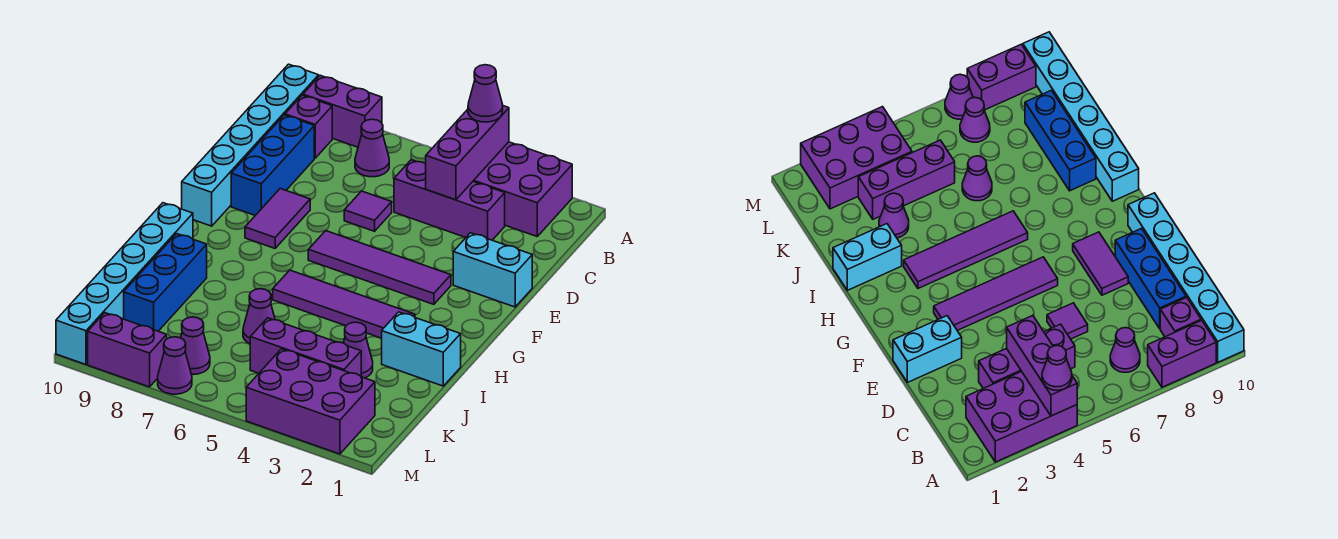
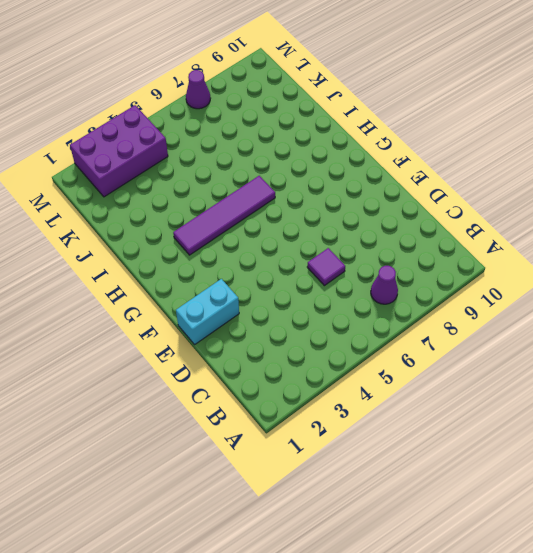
none -> purple 2x3 brick [473,142,572,236]
none -> purple 1x2 brick [303,75,382,147]
none -> cyan 1x6 brick [182,64,319,226]

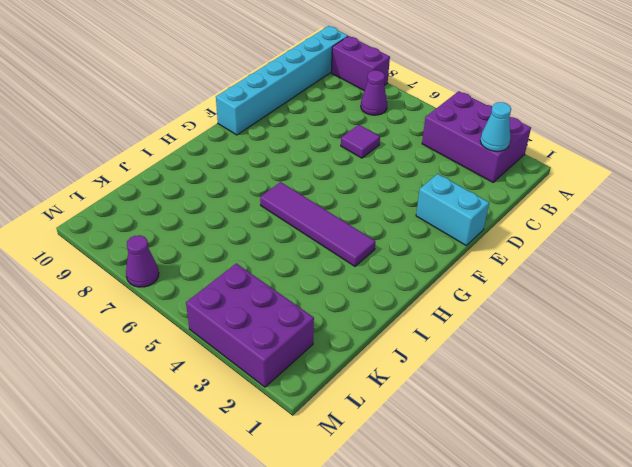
cyan 1x1 cone [480,102,511,151] -> none
none -> purple 1x1 brick [285,95,332,158]
none -> purple 1x3 brick [394,160,505,240]
none -> blue 1x3 brick [231,115,314,215]

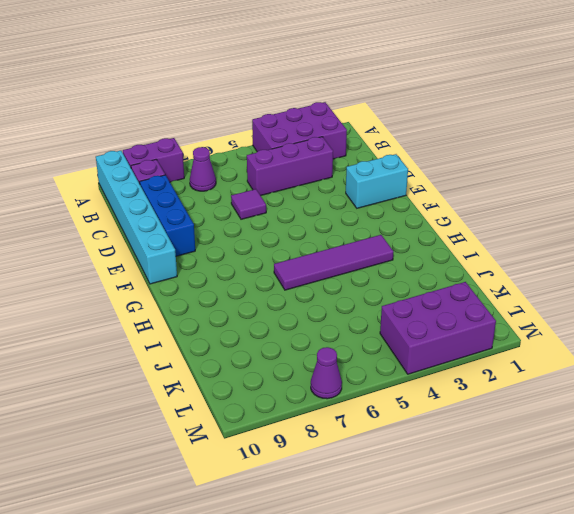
none -> purple 1x2 tile [245,189,310,248]
none -> purple 1x4 tile [308,231,451,304]
none -> cyan 1x6 brick [56,203,193,364]

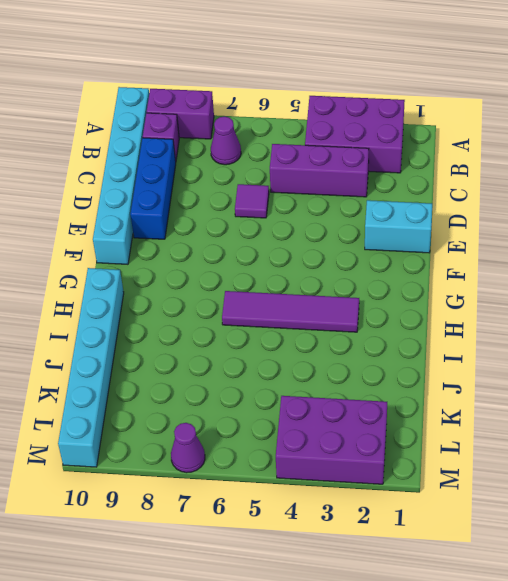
none -> purple 1x2 tile [245,189,310,248]
none -> purple 1x4 tile [308,231,451,304]
none -> cyan 1x2 brick [382,312,461,386]

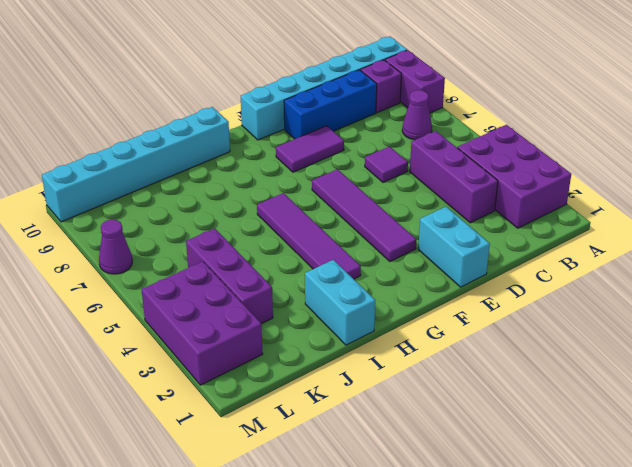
none -> blue 1x3 brick [124,234,207,331]
none -> purple 1x1 cone [344,322,373,378]
none -> purple 1x1 cone [243,289,275,344]

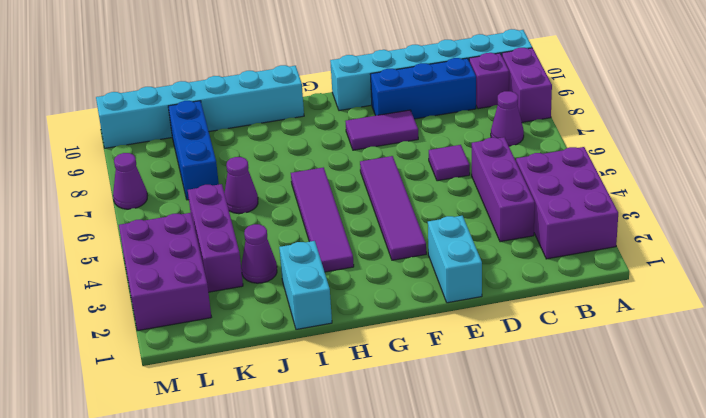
blue 1x3 brick [168,101,219,200] -> blue 1x3 brick turned to [124,234,207,331]
none -> purple 1x1 cone [181,317,210,374]
none -> purple 1x2 brick [88,313,167,387]
none -> purple 1x3 brick [426,106,509,200]

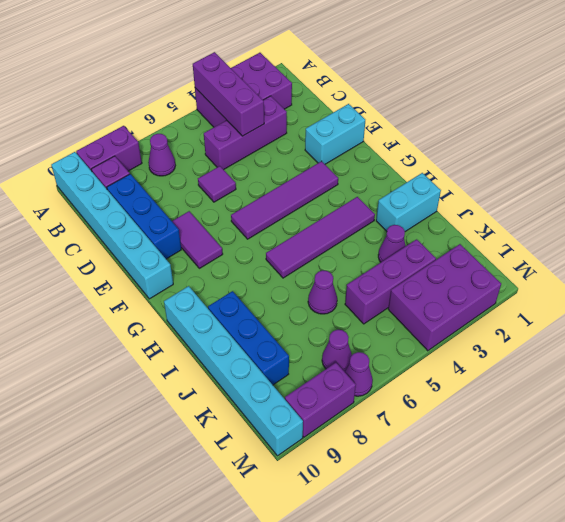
none -> purple 1x1 cone [468,65,503,122]

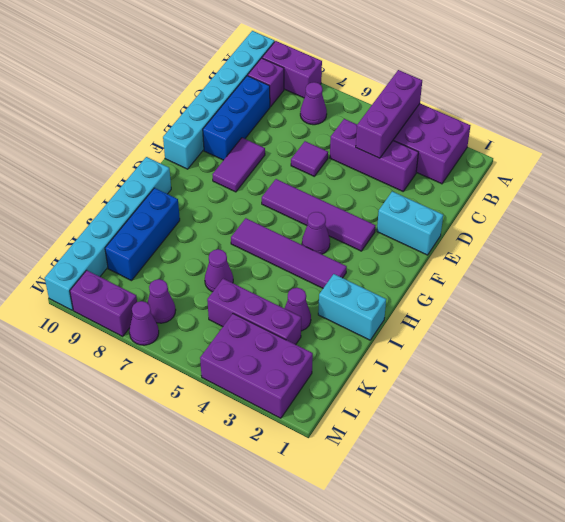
purple 1x1 cone [302,212,330,254] -> purple 1x1 cone moved to [468,65,503,122]

